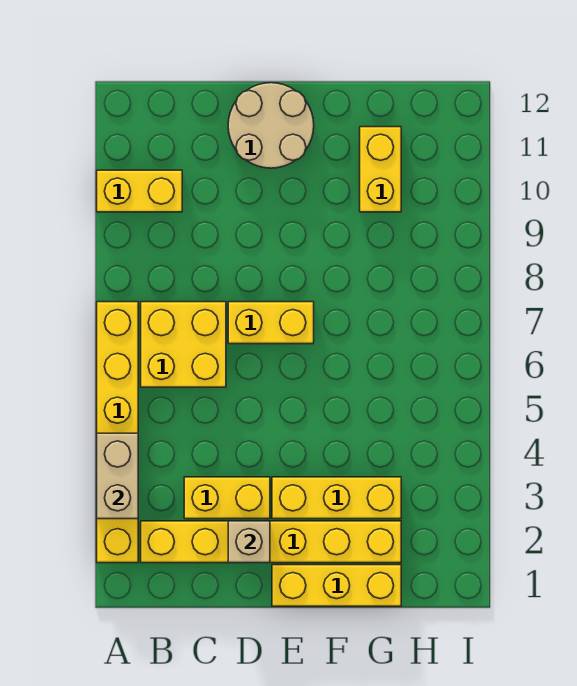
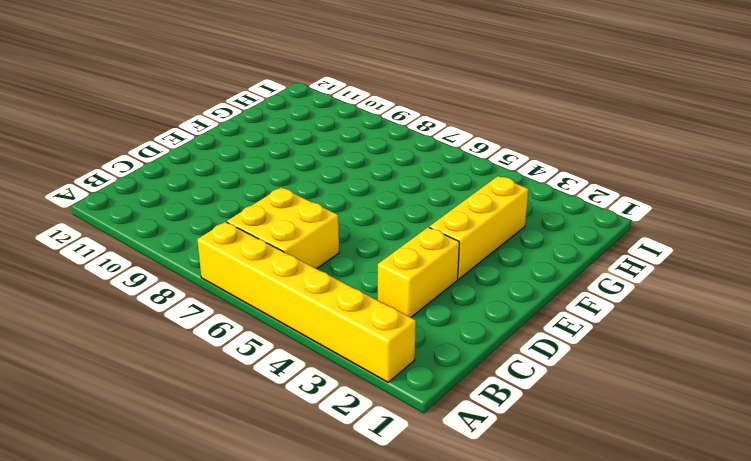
none -> yellow 1x2 brick [97,170,182,212]
none -> yellow 1x6 brick [141,521,401,563]
none -> yellow 1x2 brick [228,302,314,344]

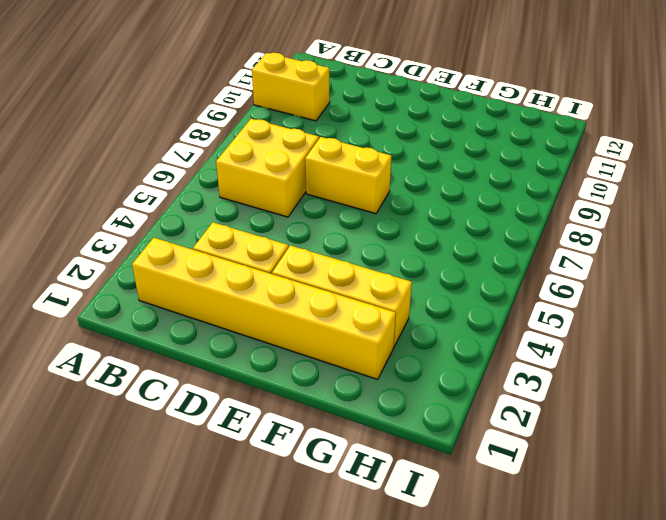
none -> yellow 1x6 brick [97,302,138,563]
none -> tan 2x2 round brick [228,83,314,168]
none -> yellow 1x3 brick [272,565,401,606]

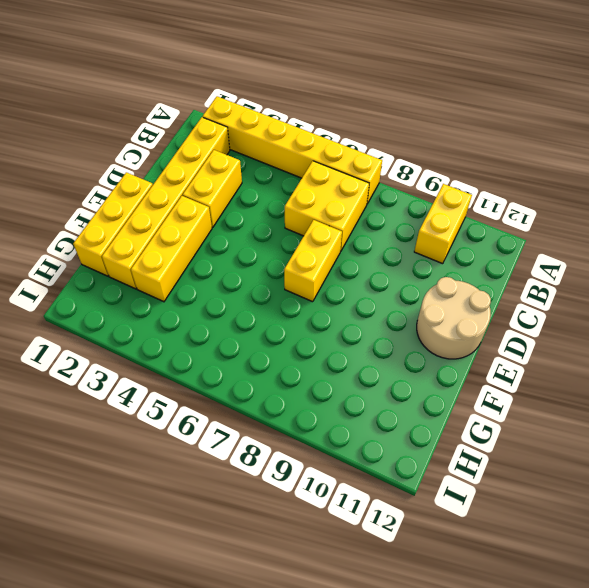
none -> yellow 1x2 brick [360,127,401,212]
none -> tan 1x2 brick [97,433,138,519]
none -> tan 1x1 brick [228,521,270,563]

